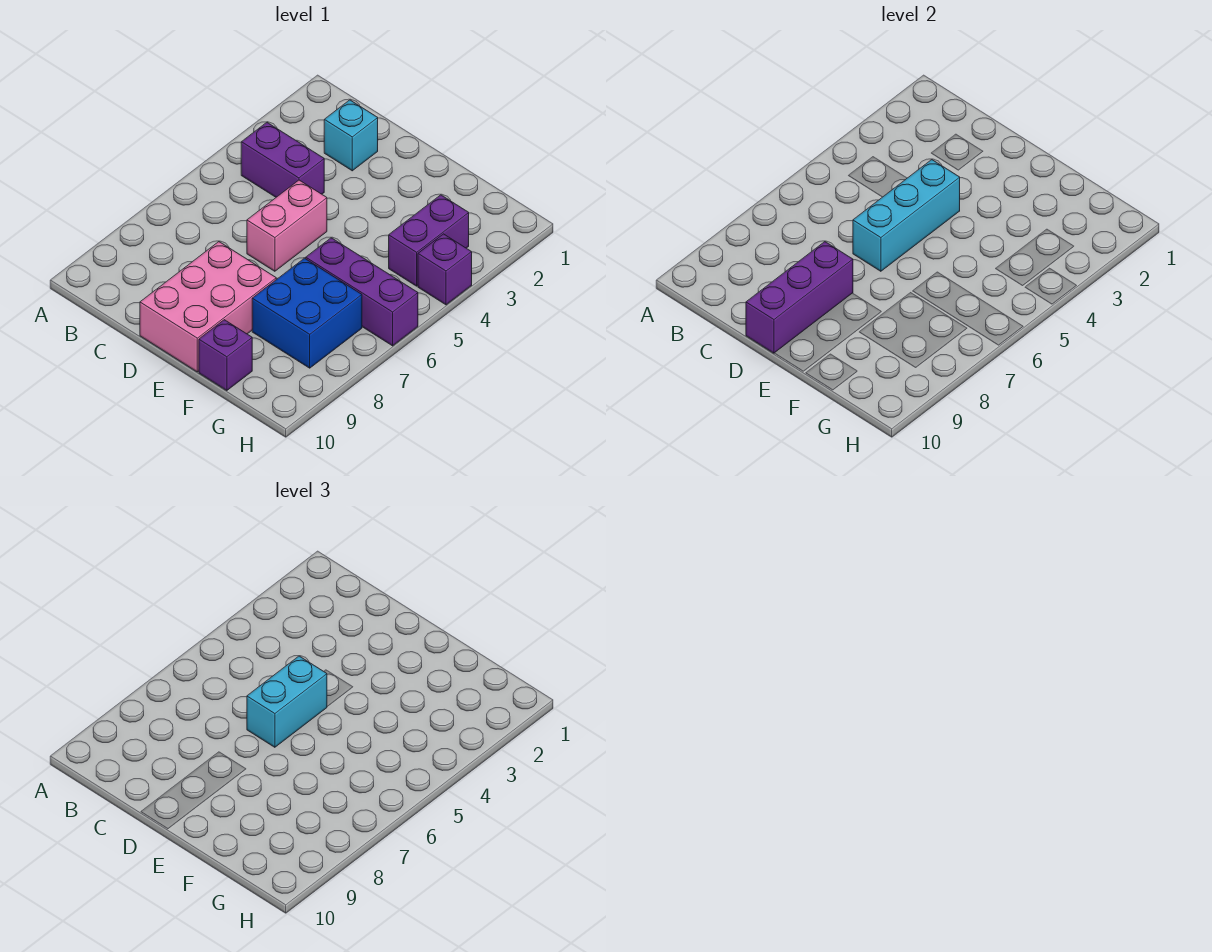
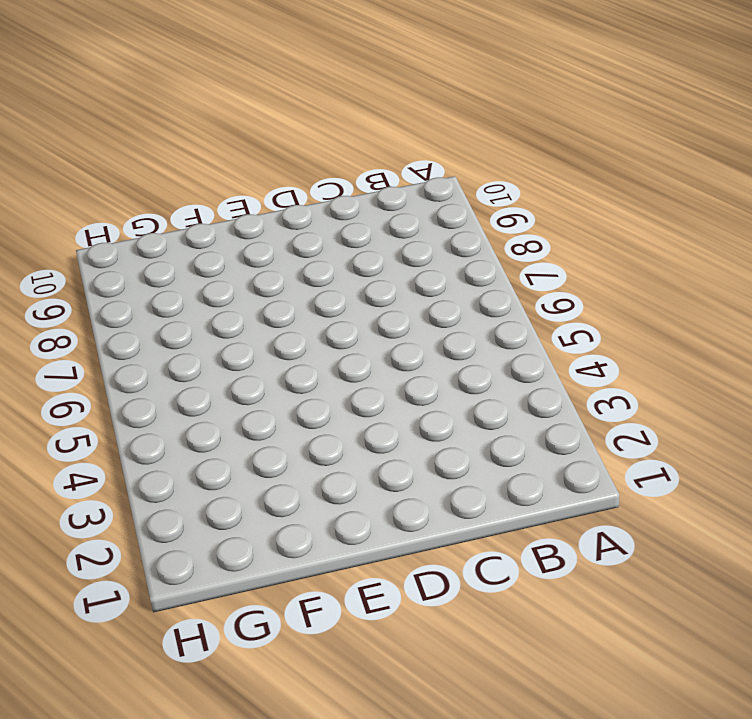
none -> purple 1x2 brick [241,123,324,197]
none -> cyan 1x1 brick [324,100,378,171]
none -> pink 1x2 brick [247,180,327,271]

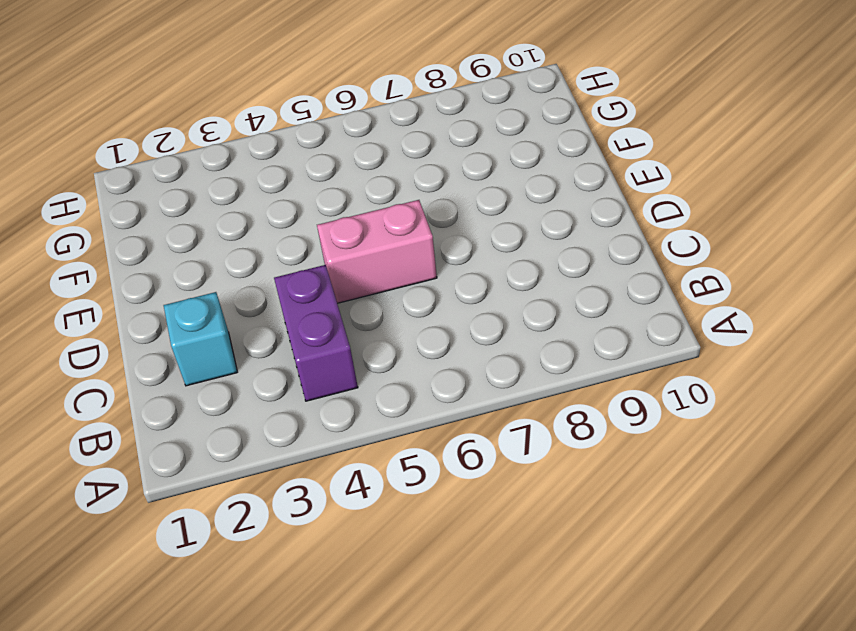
none -> pink 2x3 brick [140,242,276,372]
none -> purple 1x3 brick [306,238,418,346]
none -> blue 2x2 brick [252,258,362,368]

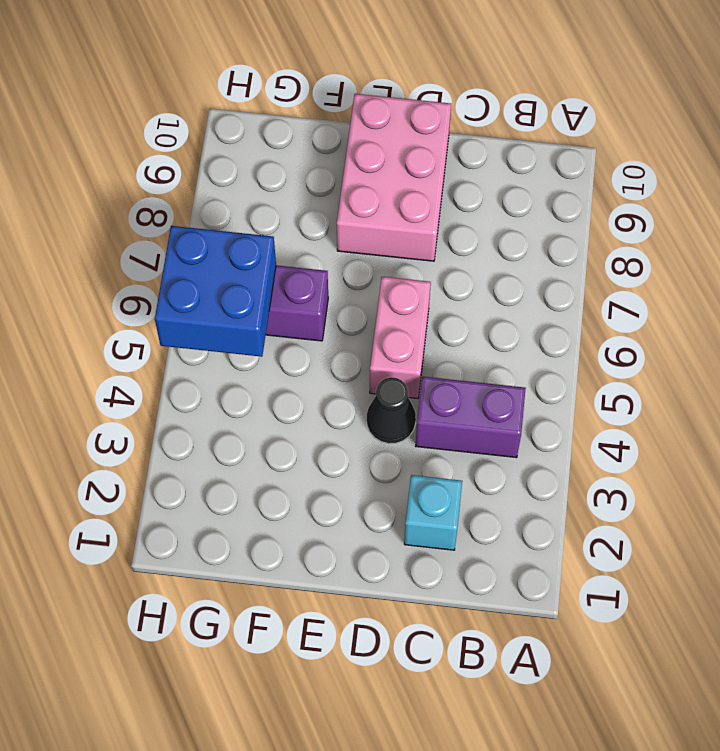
black 1x1 cone [367,377,416,444] -> none
blue 2x2 brick [155,226,276,357] -> blue 2x2 brick moved to [252,258,362,368]
none -> purple 1x1 brick [199,320,252,391]
none -> purple 1x2 brick [389,195,469,286]
none -> purple 1x1 brick [418,234,472,305]

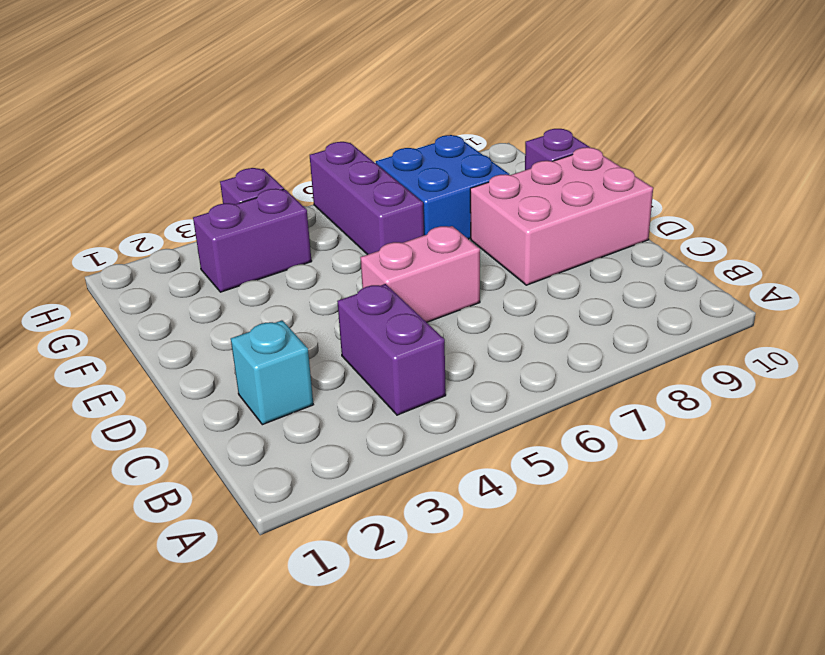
none -> cyan 1x3 brick [853,160,960,271]
none -> purple 1x3 brick [746,242,853,353]
none -> cyan 1x2 brick [247,656,327,747]

